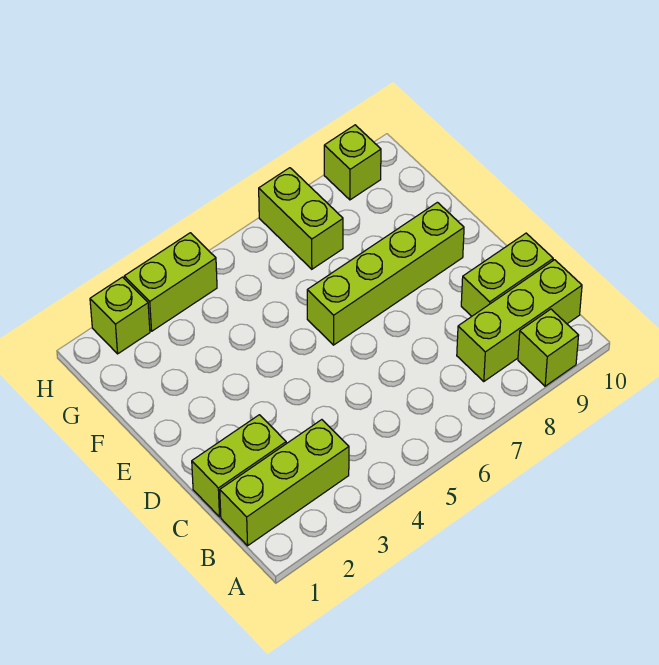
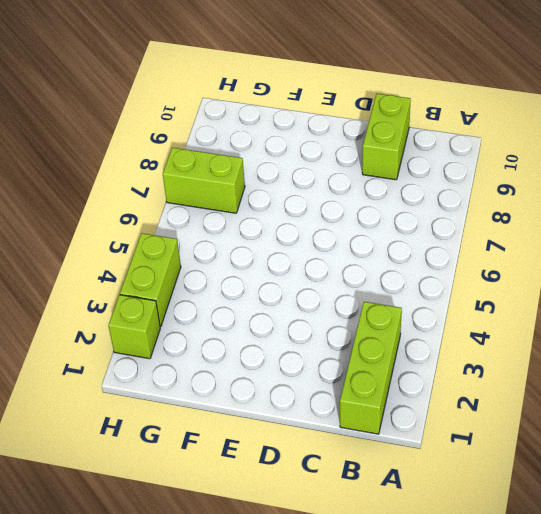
none -> lime 1x1 brick [518,309,579,386]
none -> lime 1x3 brick [457,260,582,381]

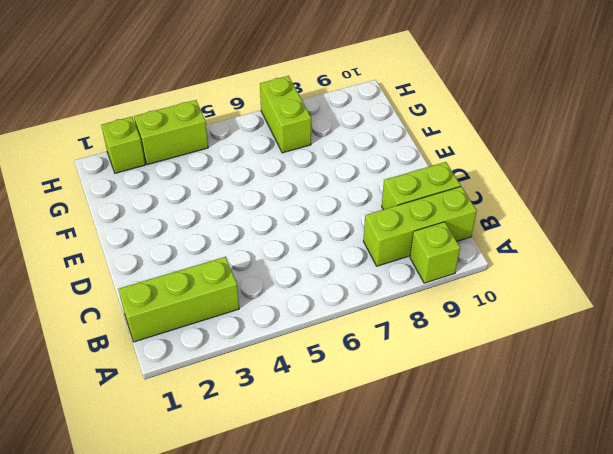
none -> lime 1x2 brick [192,415,286,517]
none -> lime 1x4 brick [307,202,464,345]

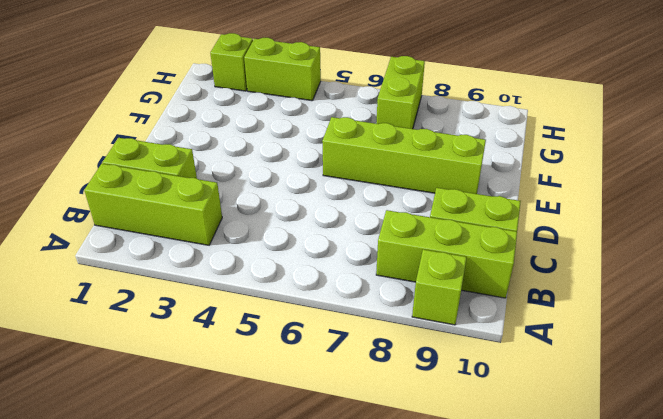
none -> lime 1x1 brick [324,125,381,200]

